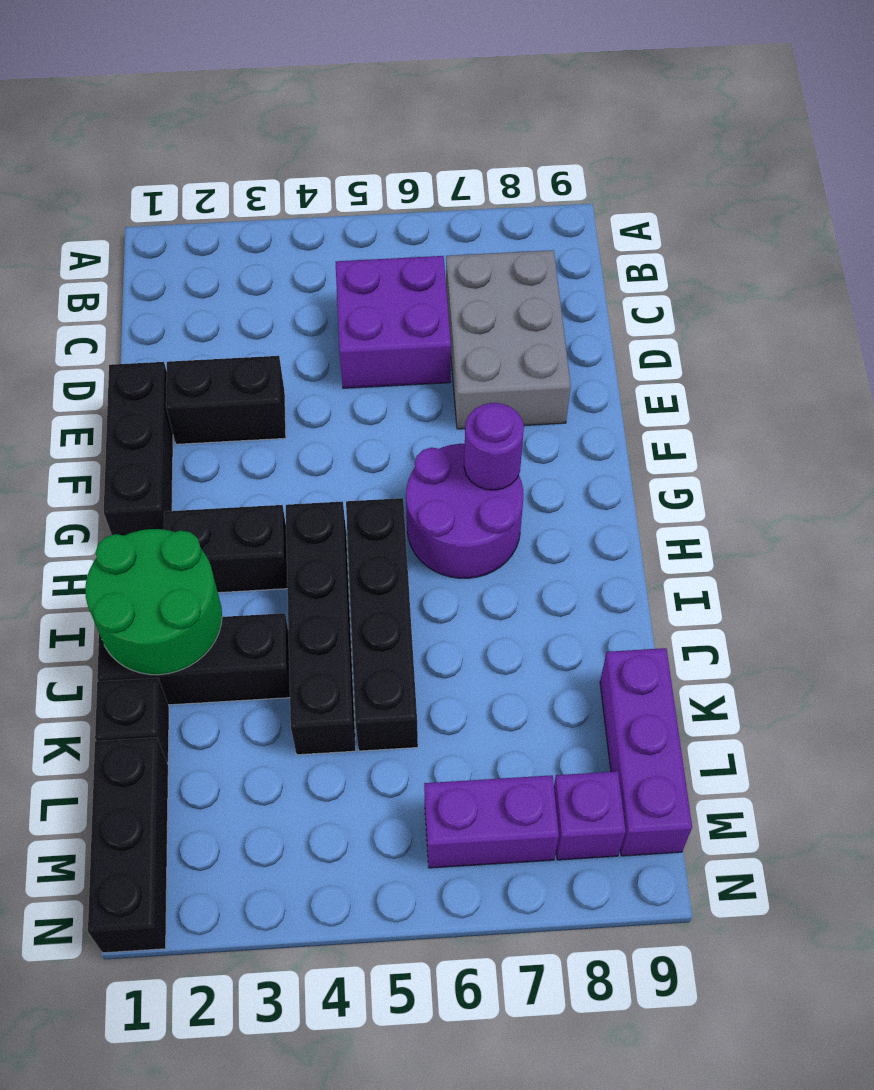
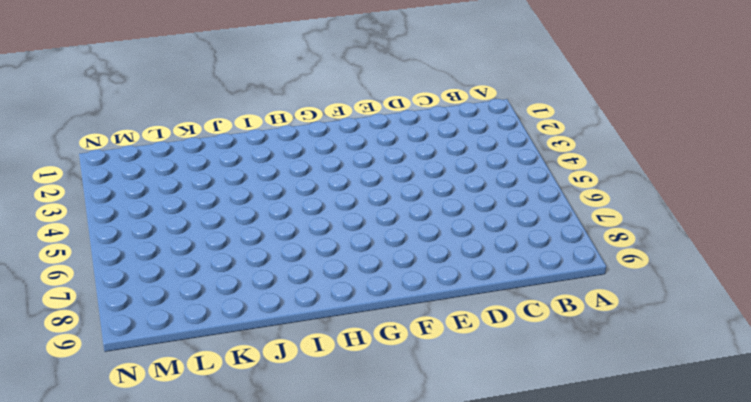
none -> purple 2x2 brick [336,256,451,388]
none -> grey 2x3 brick [446,250,571,429]
none -> black 1x3 brick [104,362,173,536]

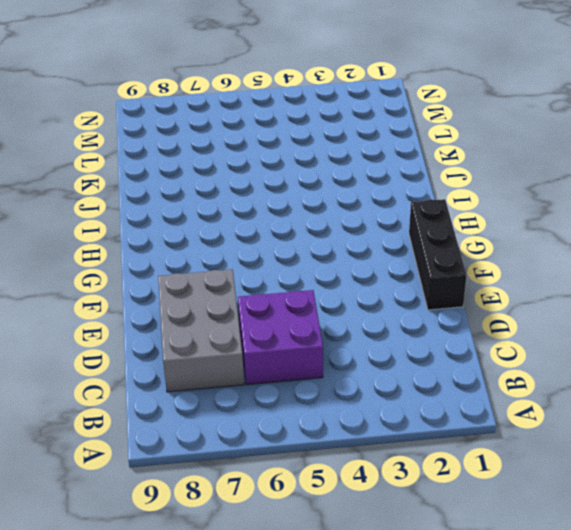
none -> black 1x2 brick [166,356,286,444]
none -> purple 2x2 round brick [406,444,523,578]
none -> black 1x2 brick [164,505,287,593]

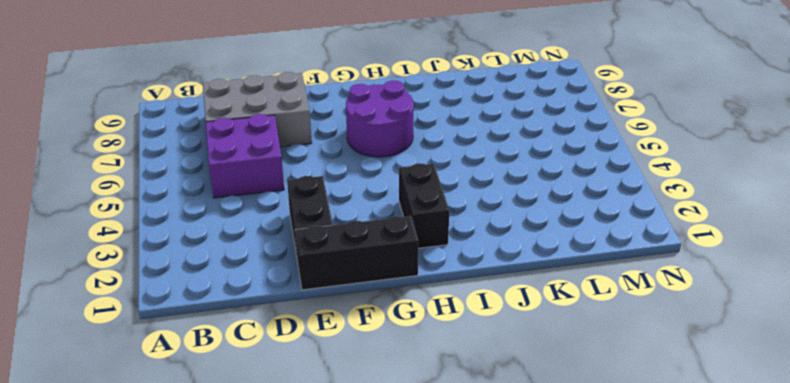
none -> black 1x4 brick [286,501,356,755]
none -> black 1x4 brick [346,498,418,751]
none -> black 1x3 brick [97,613,290,705]

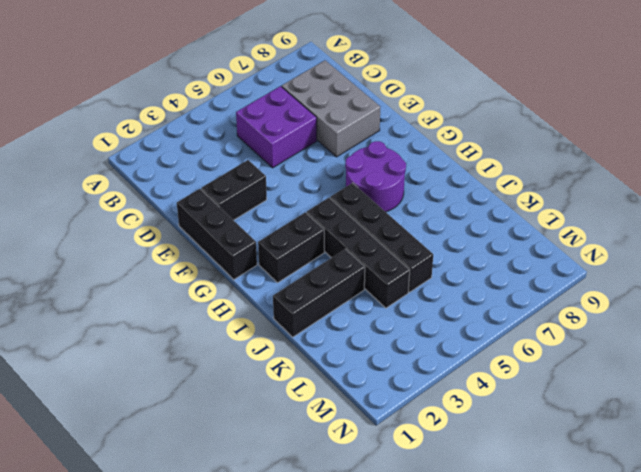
none -> black 1x1 brick [95,678,169,763]
none -> purple 1x3 brick [600,648,692,856]
none -> black 1x3 brick [88,738,168,953]

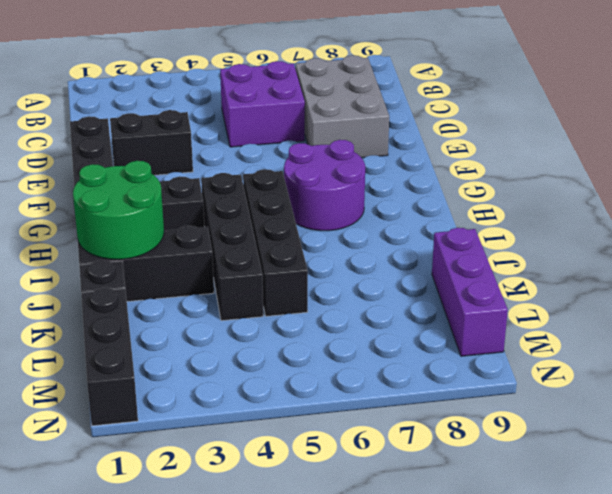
none -> purple 1x2 brick [424,775,559,868]
none -> purple 1x1 brick [554,771,626,860]
none -> purple 1x1 round brick [464,403,524,490]

